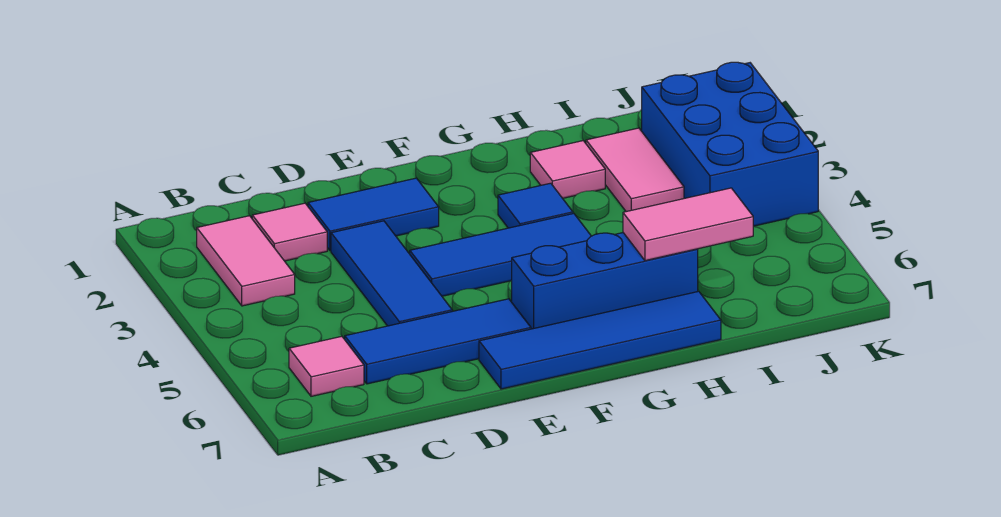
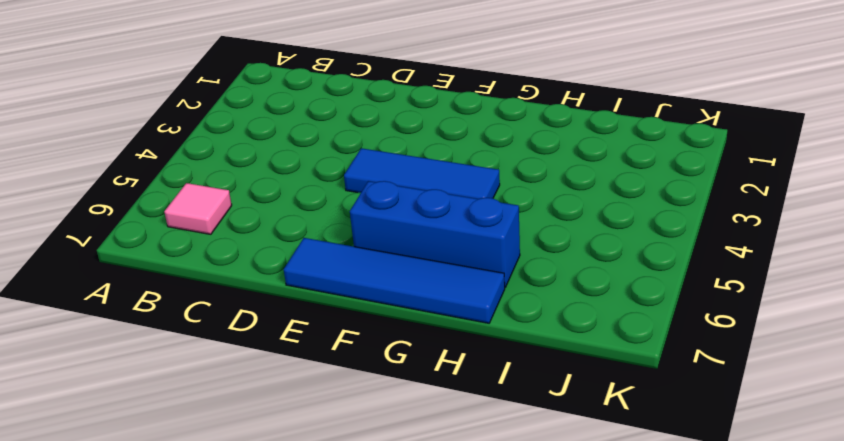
none -> pink 1x2 tile [197,216,295,306]
none -> pink 1x1 tile [252,203,327,261]
none -> blue 1x3 tile [345,299,531,384]

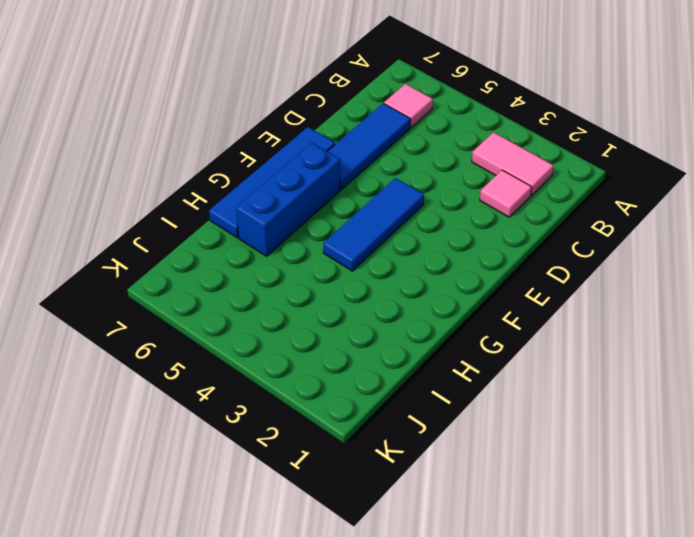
none -> blue 1x2 tile [308,178,439,251]
none -> blue 1x3 tile [331,221,452,326]
none -> blue 1x1 tile [498,183,573,228]

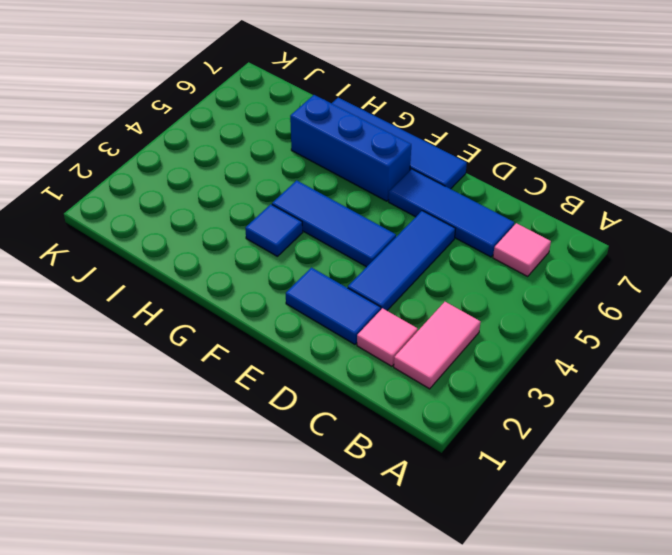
none -> pink 1x1 tile [530,141,605,198]
none -> pink 1x2 tile [586,128,684,212]
none -> blue 2x3 brick [642,62,818,226]

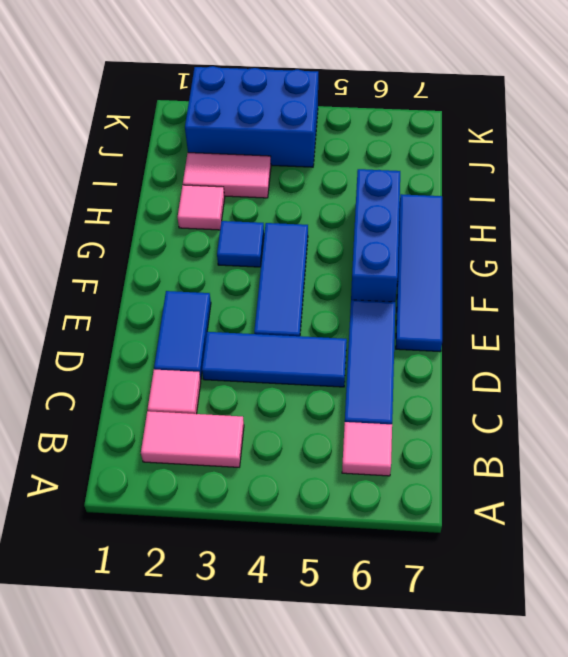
none -> pink 1x2 tile [623,188,753,261]

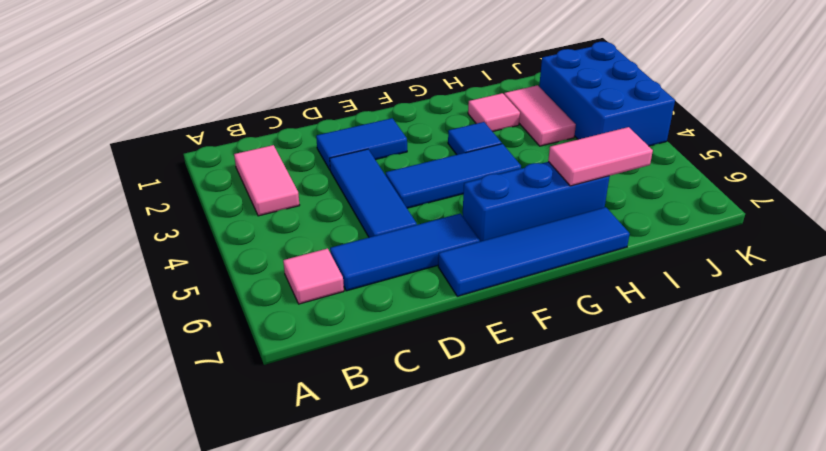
none -> pink 1x1 tile [252,203,327,261]

